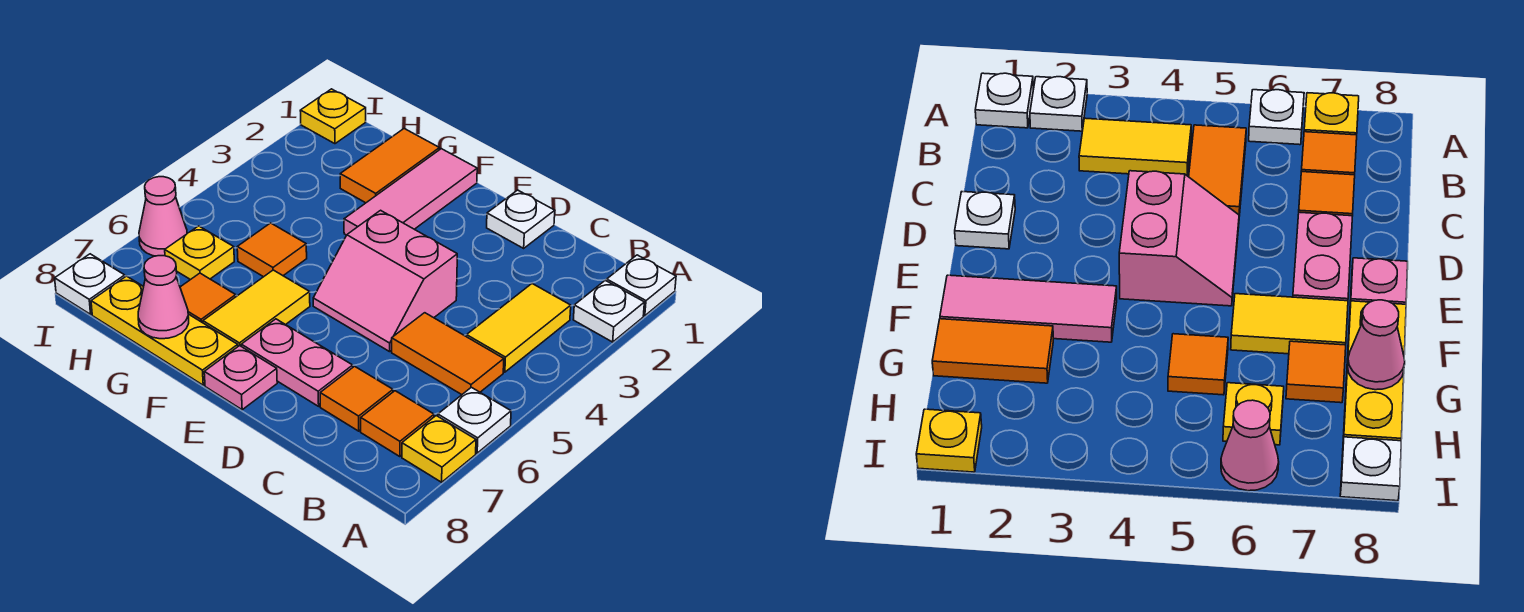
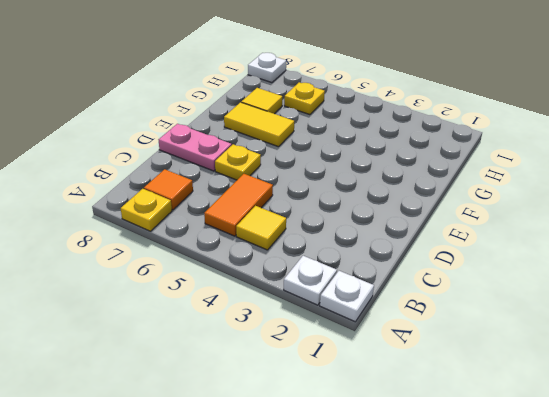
yellow 1x1 tile [236,206,286,250] -> yellow 1x2 tile [466,284,571,372]
yellow 1x1 plate [215,144,261,180] -> yellow 1x1 plate moved to [300,89,366,144]
pink 1x2 plate [159,124,232,171] -> pink 1x2 plate turned to [241,319,353,406]
yellow 1x1 tile [241,88,282,114] -> orange 1x1 tile [180,273,236,323]
none -> white 1x1 plate [438,387,511,453]
none -> orange 1x1 tile [320,366,393,431]
none -> white 1x1 plate [487,190,555,248]

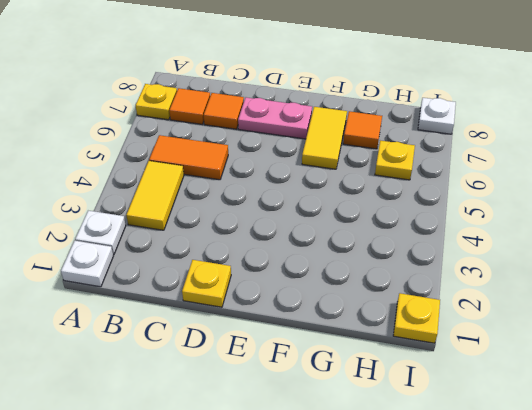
yellow 1x1 plate [182,260,231,307] -> white 1x1 plate [487,190,555,248]
none -> white 1x1 plate [438,387,511,453]
none -> pink 2x2 slope [313,210,457,352]
none -> pink 1x1 plate [204,346,277,410]

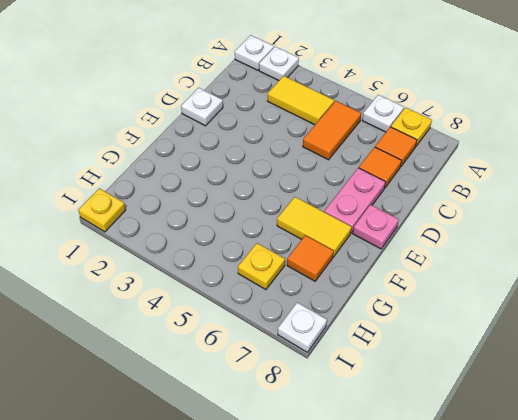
none -> pink 2x2 slope [313,210,457,352]
none -> pink 1x3 tile [344,149,477,235]
none -> yellow 1x3 plate [91,276,238,385]

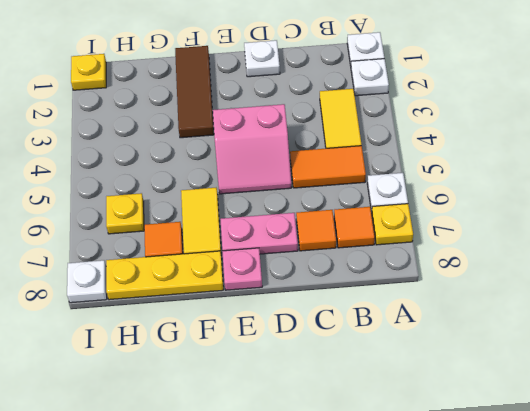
brown 1x3 tile [175,46,214,138] -> pink 1x3 tile [344,149,477,235]
none -> orange 1x2 tile [340,129,439,203]
none -> orange 1x1 tile [237,223,307,277]
none -> pink 1x1 cone [139,177,187,256]

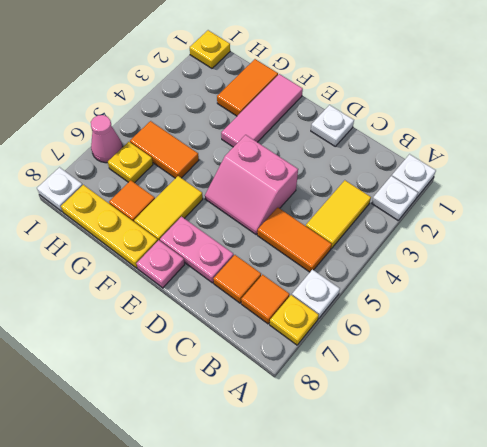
orange 1x2 tile [130,121,199,178] -> orange 1x1 tile [237,223,307,277]
none -> pink 1x1 cone [138,256,189,339]

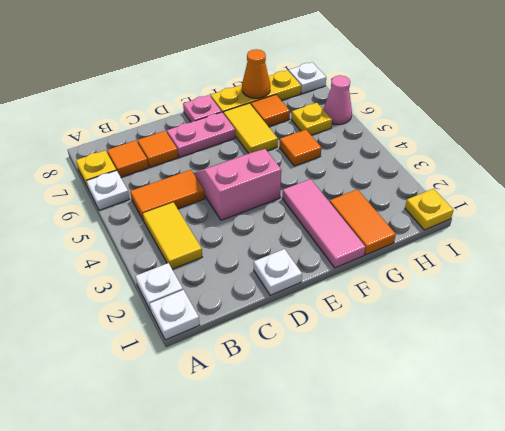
orange 1x1 cone [242,49,270,98] -> pink 1x1 cone [138,256,189,339]

